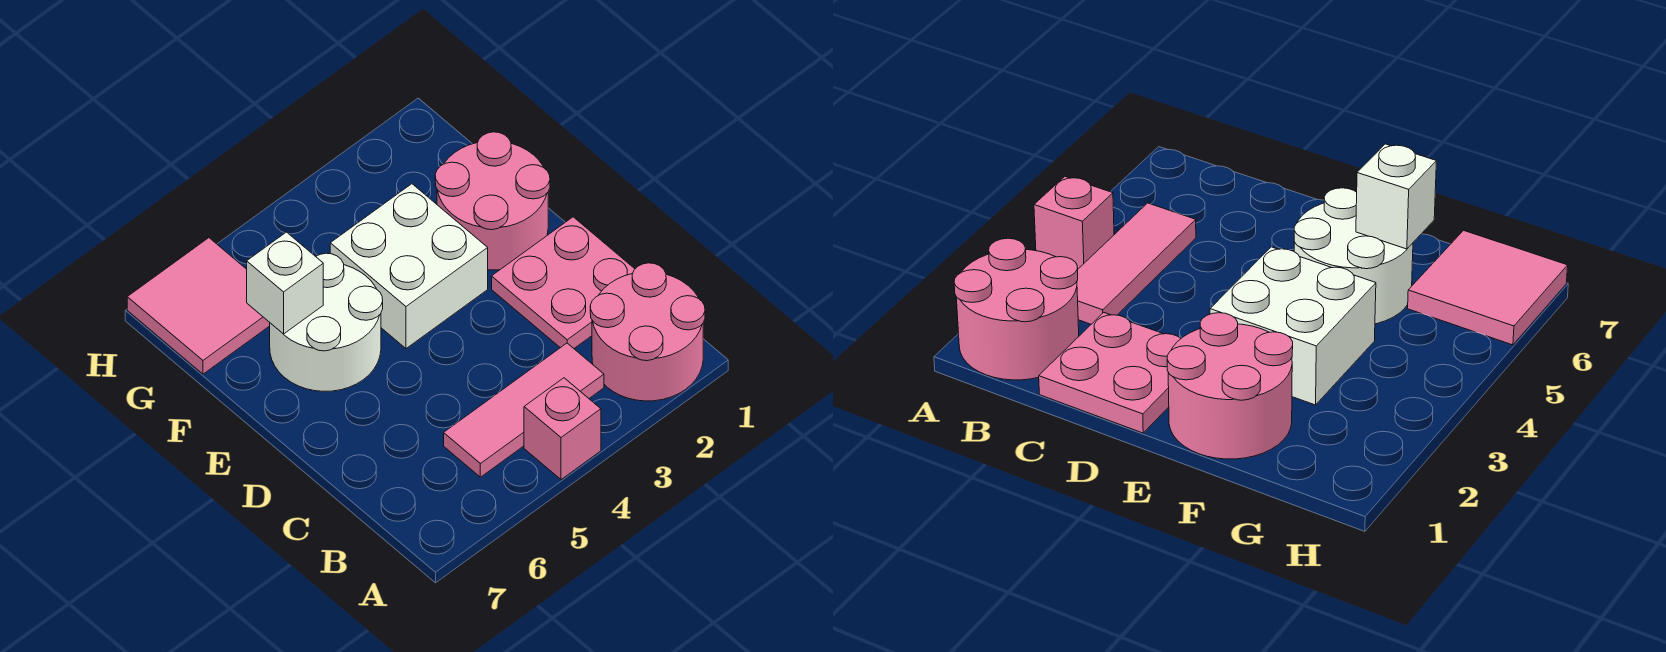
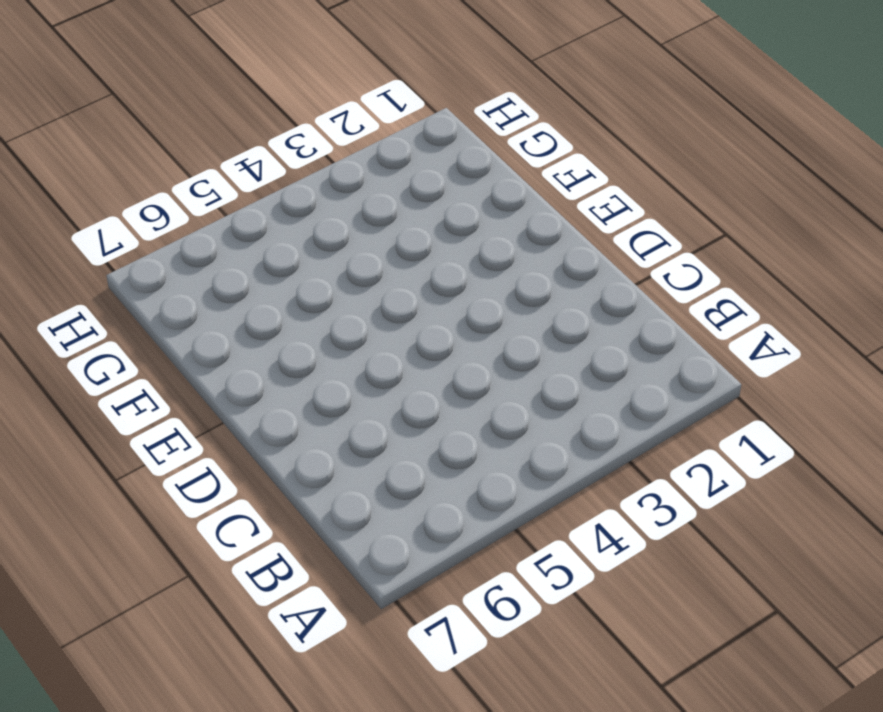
none -> pink 2x2 round brick [590,263,705,401]
none -> pink 1x1 brick [524,378,601,480]

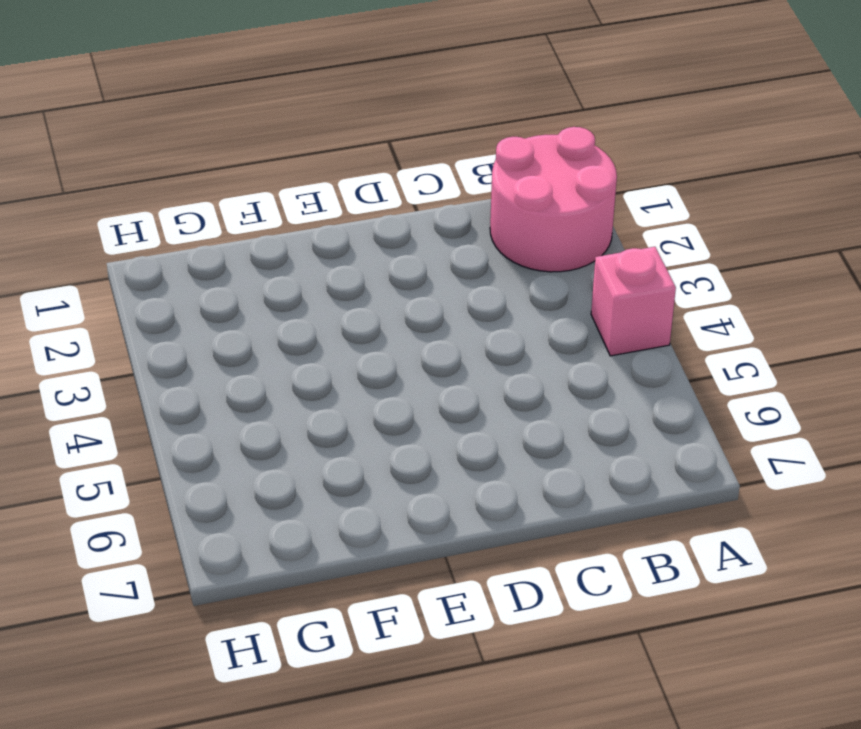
none -> pink 1x3 tile [444,343,604,477]
none -> pink 2x2 plate [492,217,635,348]

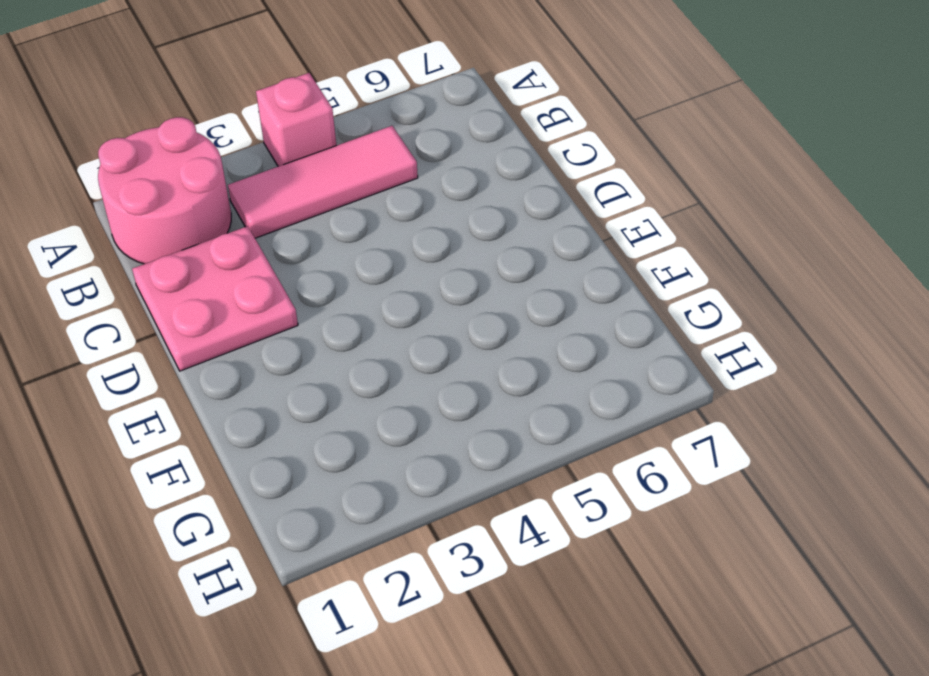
none -> pink 2x2 round brick [435,132,550,270]
none -> white 2x2 brick [330,184,488,348]

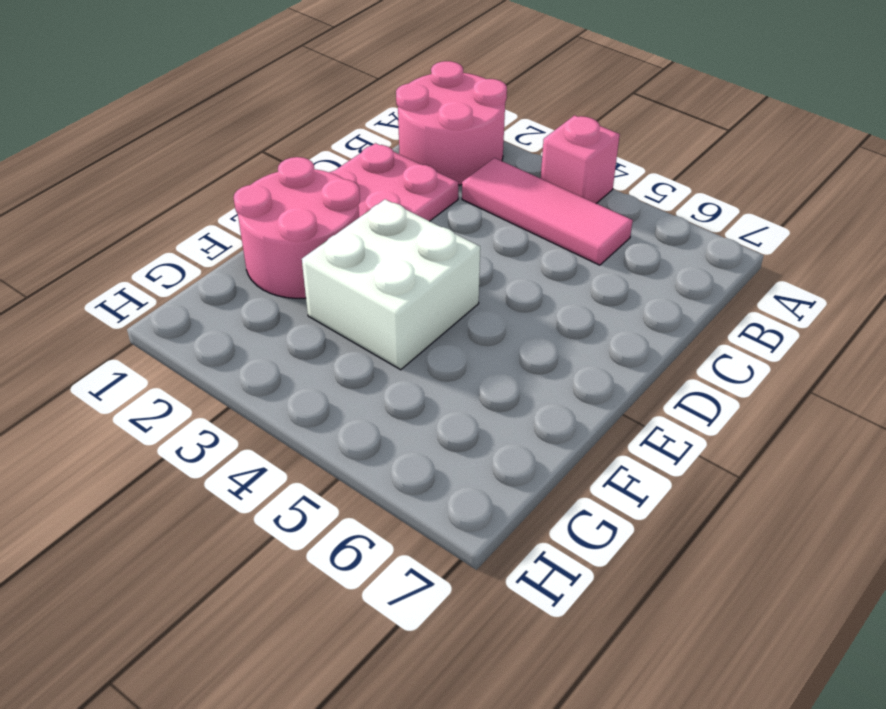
none -> white 2x2 round brick [270,253,383,391]
none -> pink 2x2 tile [127,238,270,374]

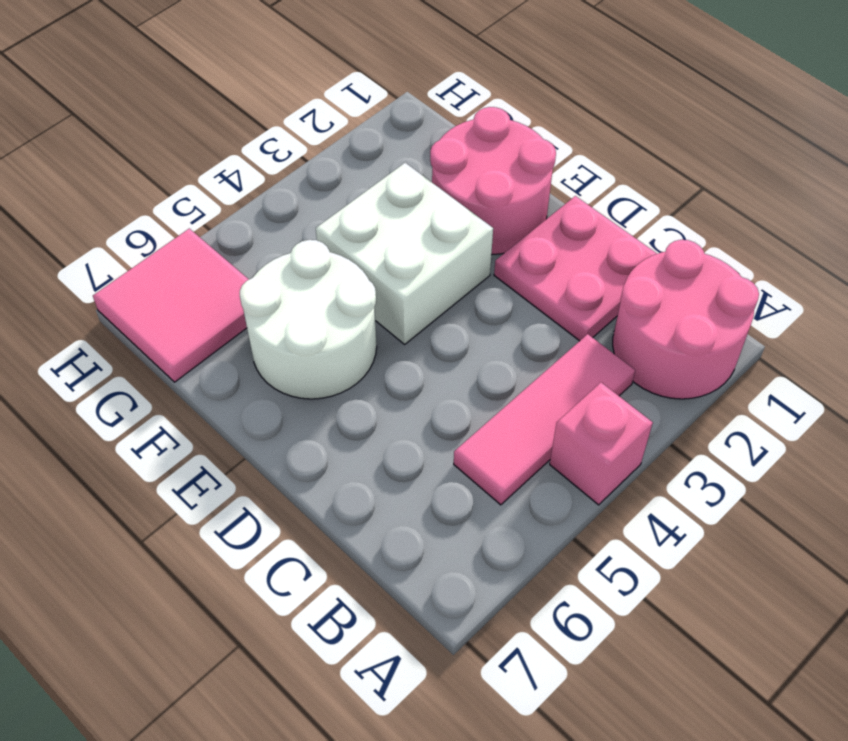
none -> white 1x1 brick [247,232,323,334]

